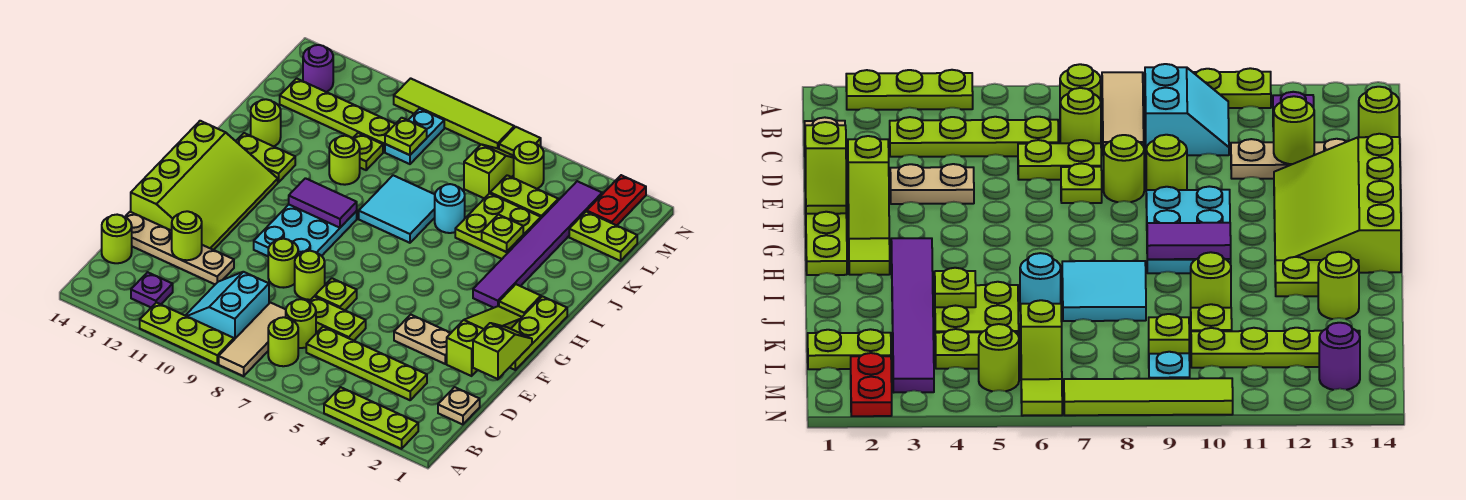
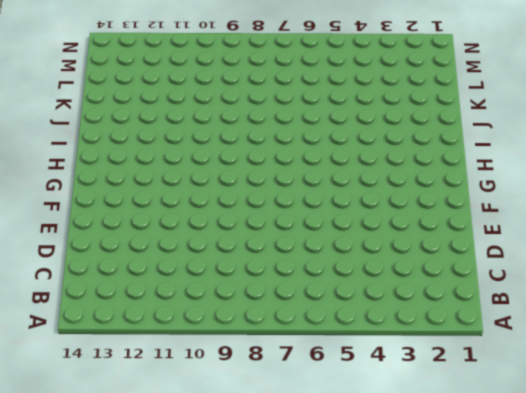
none -> lime 1x3 plate [324,387,418,449]
none -> tan 1x3 tile [219,303,286,376]
none -> lime 1x3 plate [140,303,234,364]
none -> lime 1x1 round brick [268,317,298,366]

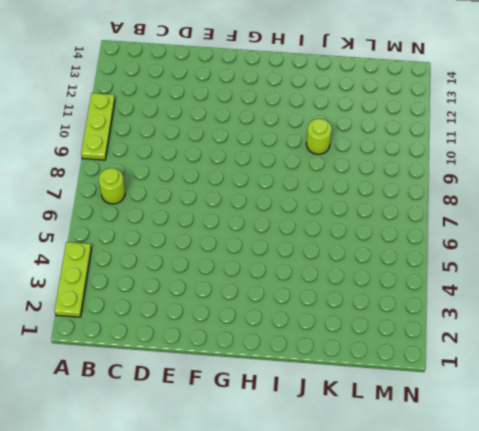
none -> tan 1x3 tile [219,303,286,376]
none -> cyan 2x2 slope [185,272,269,339]
none -> purple 1x1 plate [131,272,173,307]
none -> tan 1x1 plate [438,387,480,425]

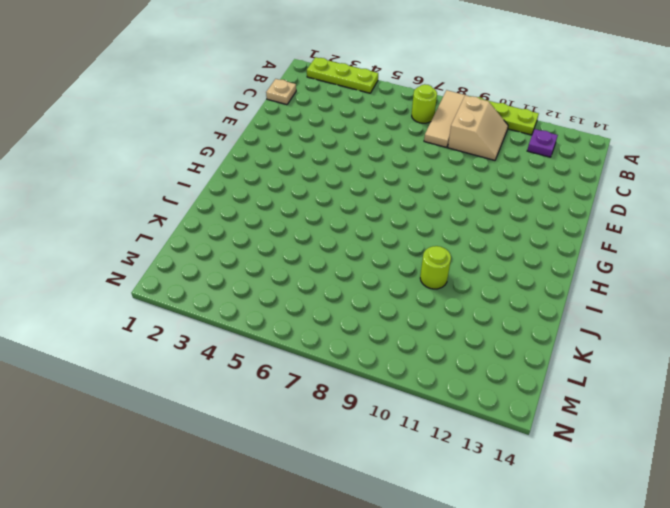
tan 2x2 slope [448,95,508,160] -> cyan 2x2 slope [185,272,269,339]
none -> lime 1x4 plate [306,327,427,400]
none -> lime 1x1 round brick [286,299,316,348]
none -> lime 1x1 round brick [102,215,132,263]
none -> lime 1x2 plate [309,296,366,341]

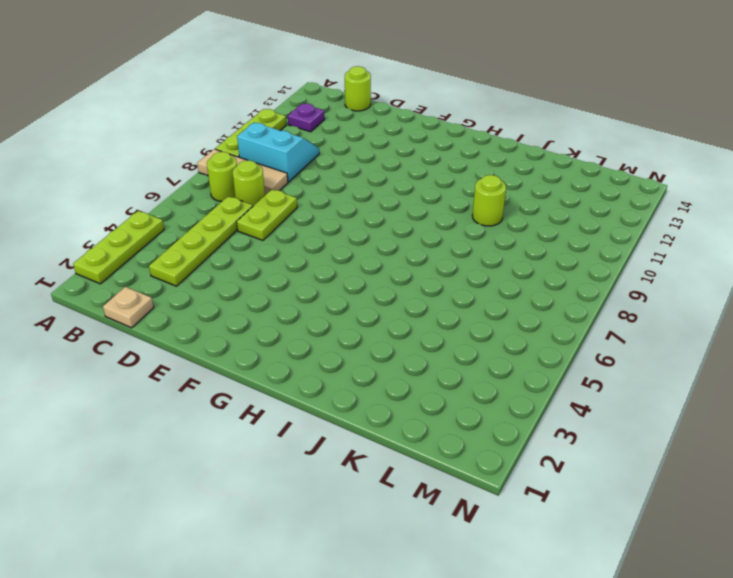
none -> tan 1x4 plate [125,212,234,284]
none -> lime 1x3 slope [447,306,522,376]
none -> tan 1x2 plate [394,315,451,364]
none -> lime 1x1 plate [315,278,357,310]

